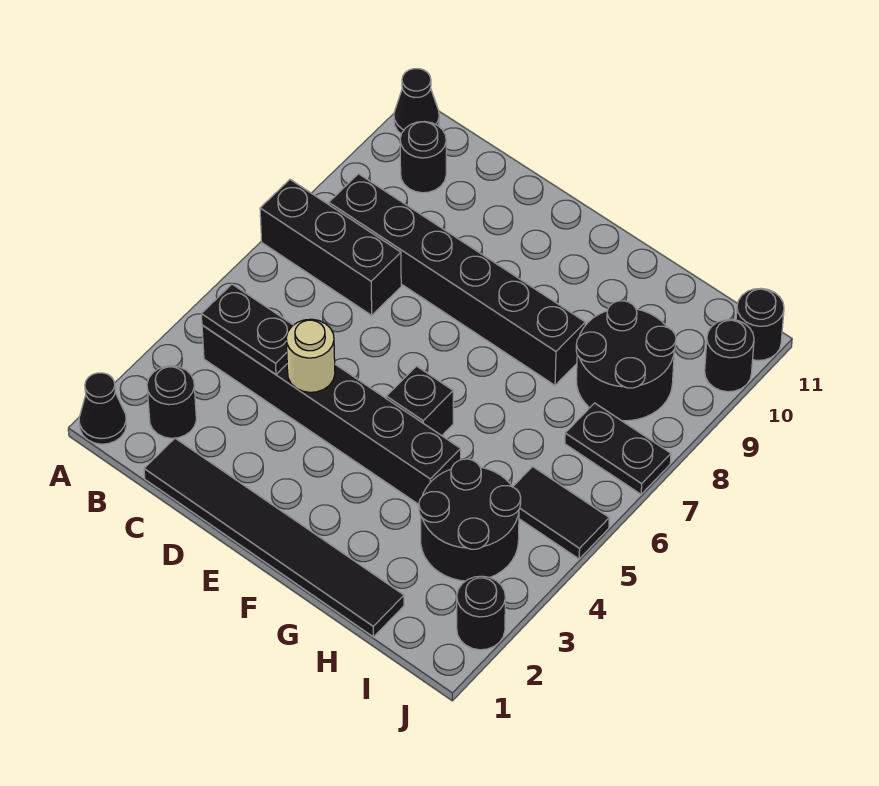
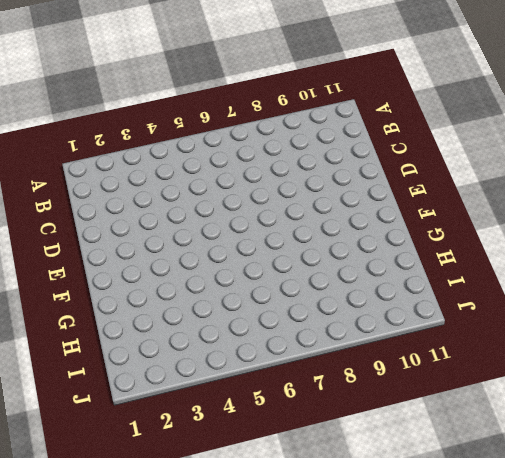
none -> black 1x1 cone [79,373,127,444]
none -> black 1x3 brick [260,180,401,315]
none -> black 1x1 cone [394,69,439,134]

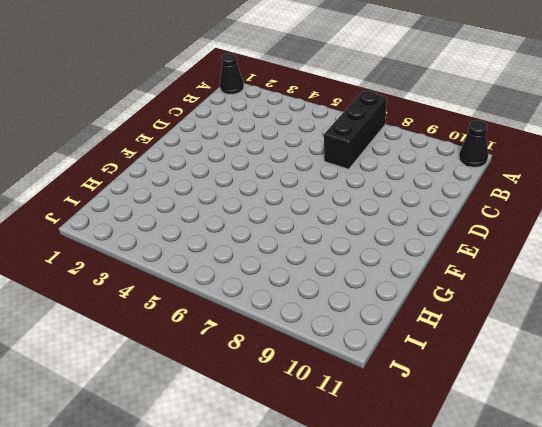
none -> black 1x1 round brick [147,366,196,438]
none -> black 1x6 brick [202,325,461,504]
none -> black 1x6 brick [329,174,585,385]

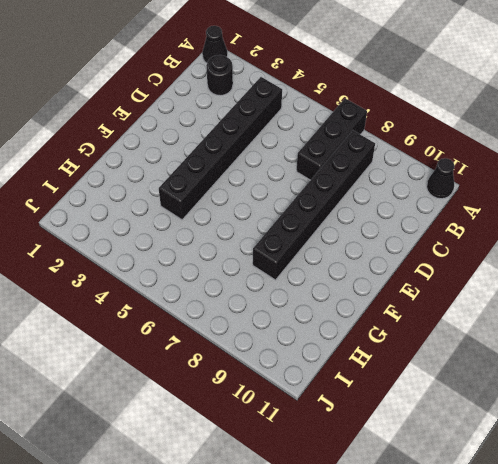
none -> black 1x1 round brick [400,122,446,193]
none -> black 1x6 tile [144,438,404,637]
none -> black 1x1 brick [386,366,453,436]

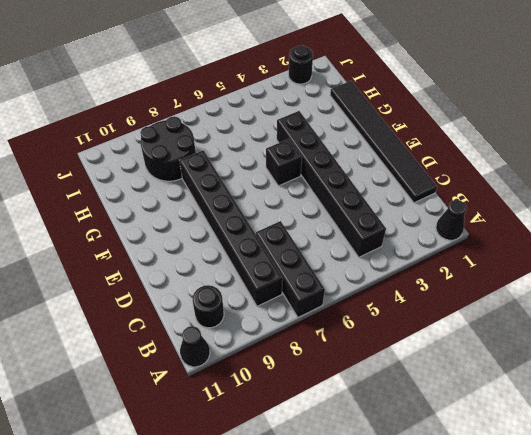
none -> black 1x1 round brick [147,366,196,438]
none -> black 2x2 round brick [419,459,521,581]
none -> black 1x2 tile [513,467,609,559]

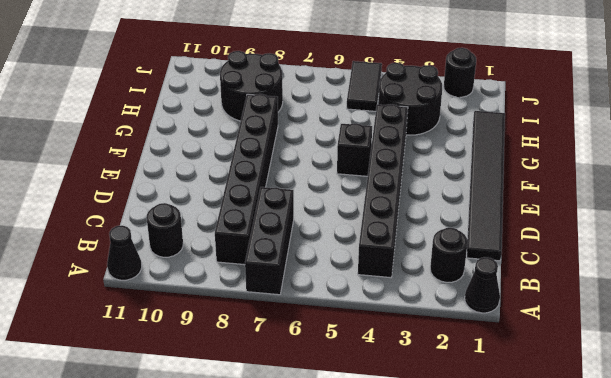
none -> black 1x2 plate [565,403,671,494]
none -> black 1x1 round brick [705,319,754,392]
none -> black 1x1 round brick [736,288,784,360]

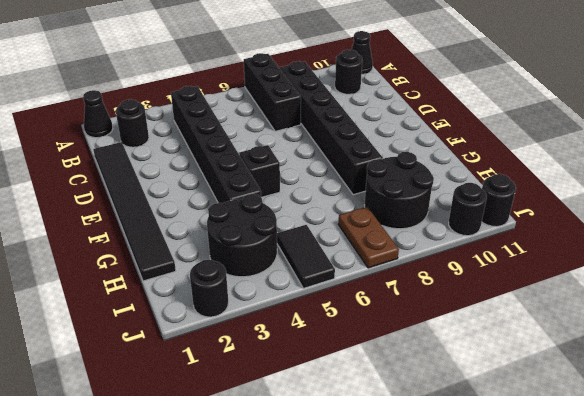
brown 1x2 plate [338,207,399,268] -> black 1x2 plate [565,403,671,494]
none -> black 1x2 plate [201,284,293,374]
none -> tan 1x1 round brick [286,319,335,392]

